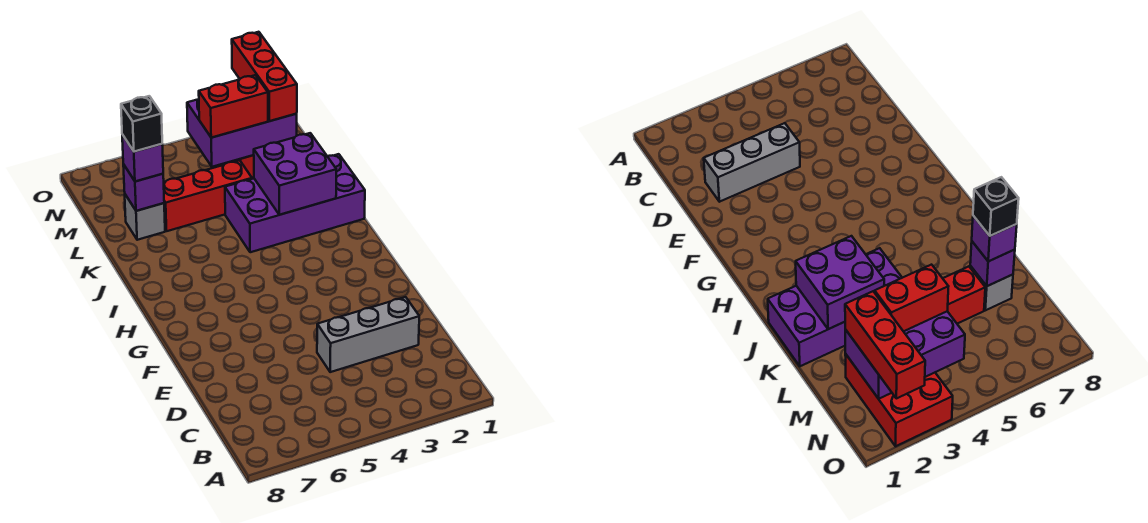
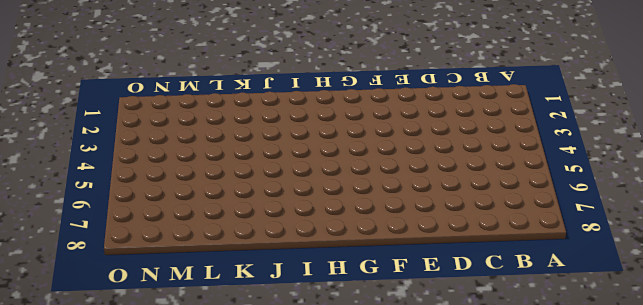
none -> grey 1x3 brick [317,297,419,372]
none -> purple 2x4 brick [225,154,365,252]
none -> red 1x3 brick [164,160,252,231]

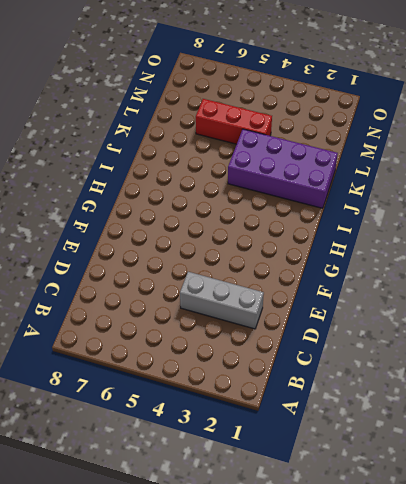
none -> grey 1x1 brick [125,195,165,240]
none -> red 2x3 brick [845,354,953,446]
none -> purple 2x2 brick [254,133,336,215]

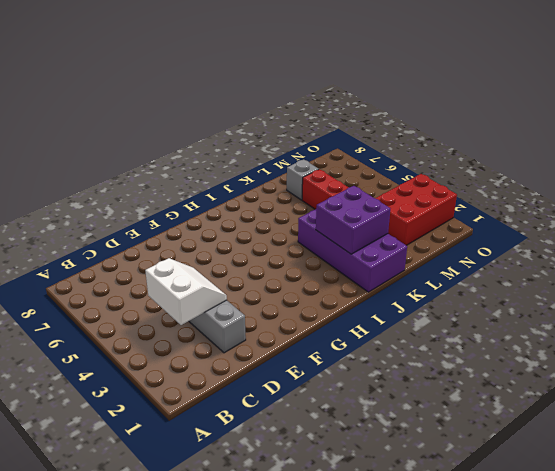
white 2x2 slope [145,258,227,325] -> none
none -> purple 1x1 brick [123,164,164,211]
none -> purple 2x3 brick [187,99,297,167]
none -> purple 1x1 brick [122,135,163,181]

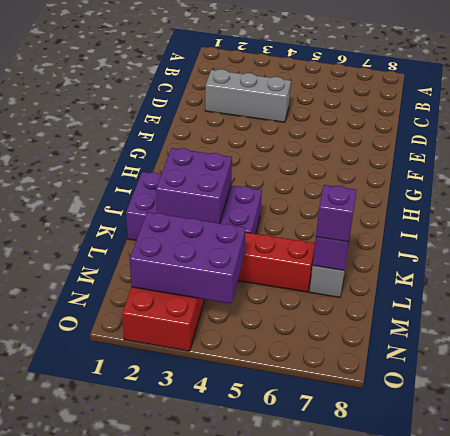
none -> red 1x3 brick [232,32,297,121]
none -> red 1x2 brick [199,75,268,138]
none -> black 1x1 brick [121,96,162,152]

